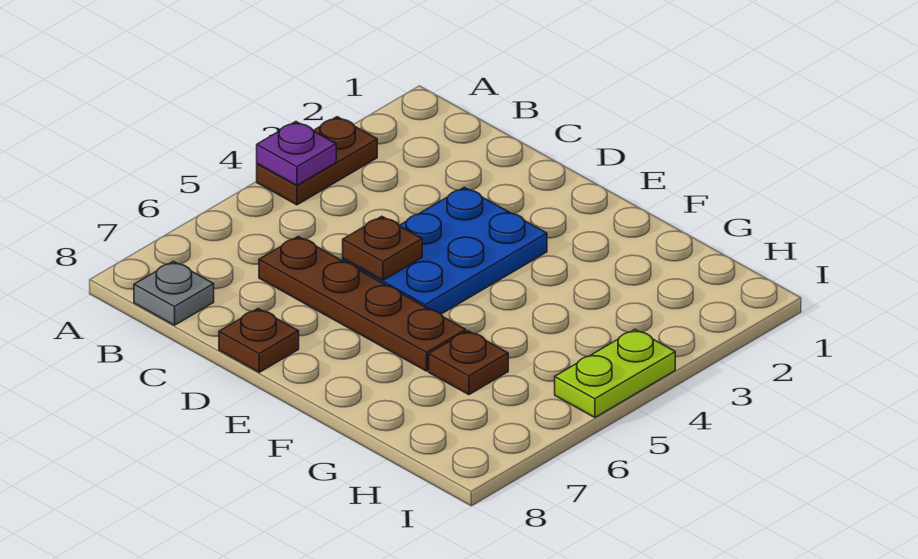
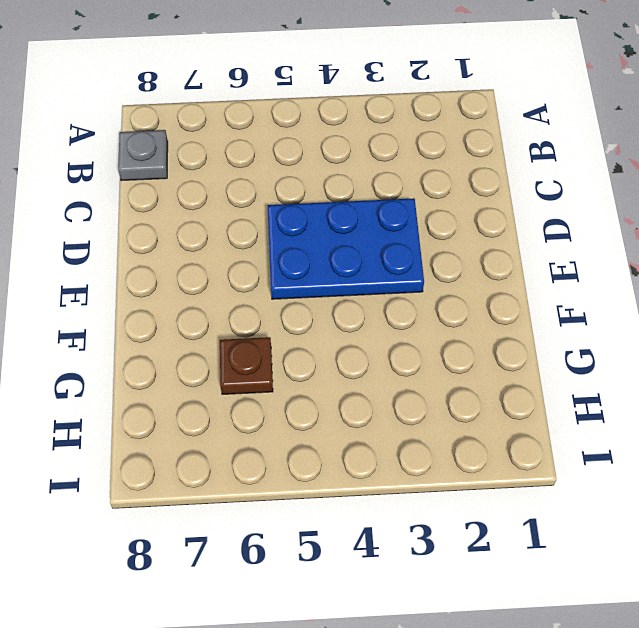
none -> brown 1x2 plate [257,117,377,205]
none -> brown 1x4 plate [259,236,466,371]

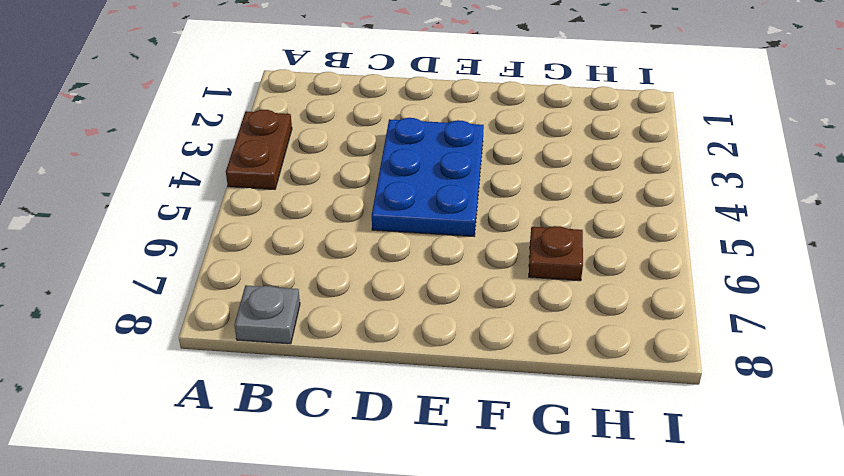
none -> brown 1x4 plate [259,236,466,371]
none -> brown 1x1 plate [219,308,299,372]

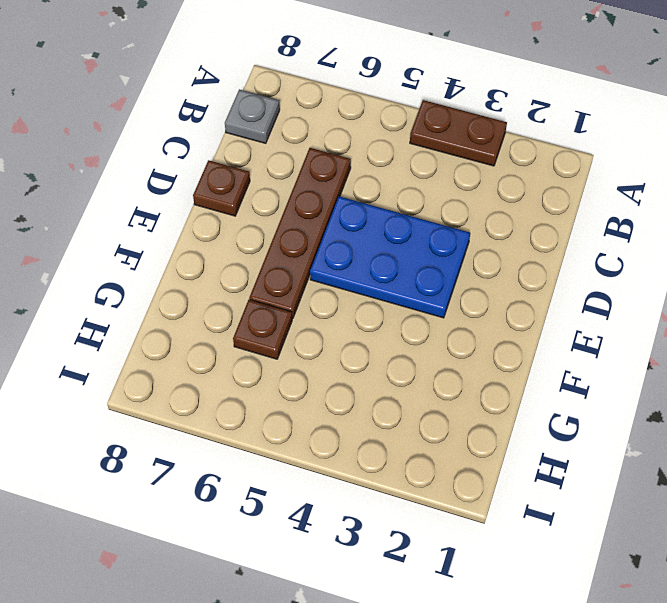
none -> lime 1x2 plate [555,329,675,417]
none -> purple 1x1 plate [257,122,336,185]

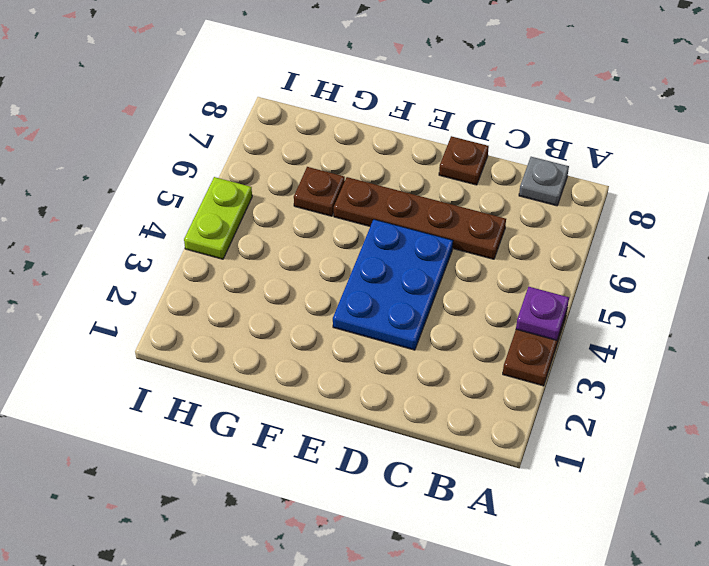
none -> brown 1x1 plate [343,216,422,280]

